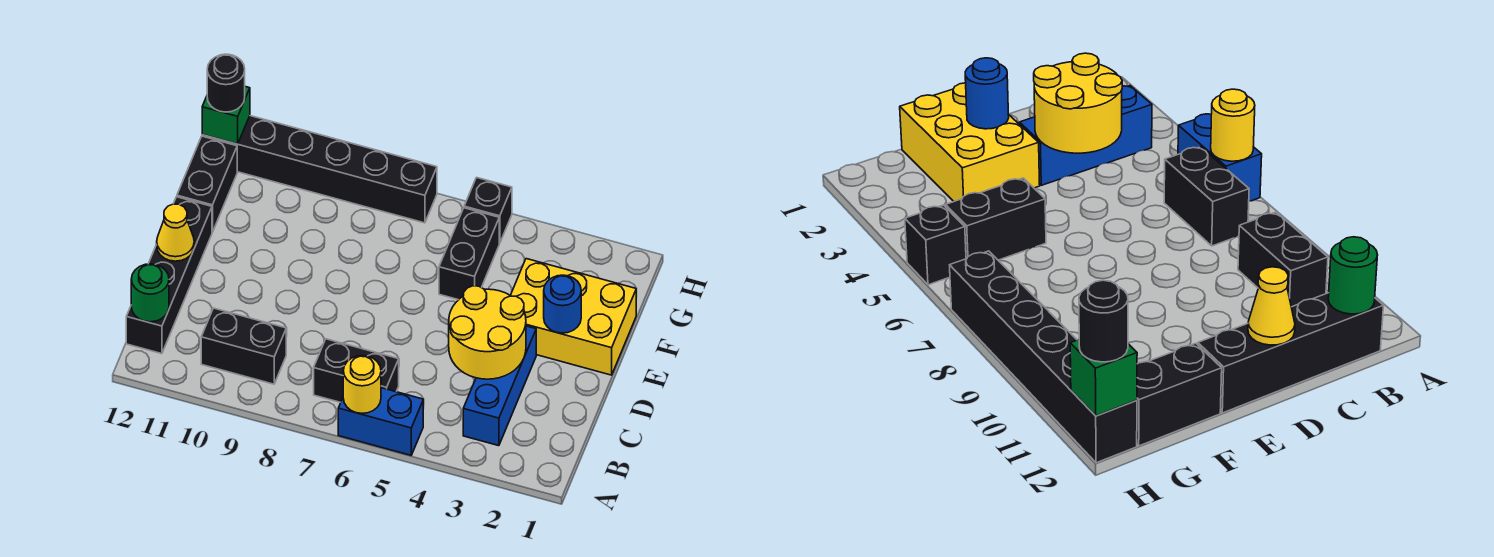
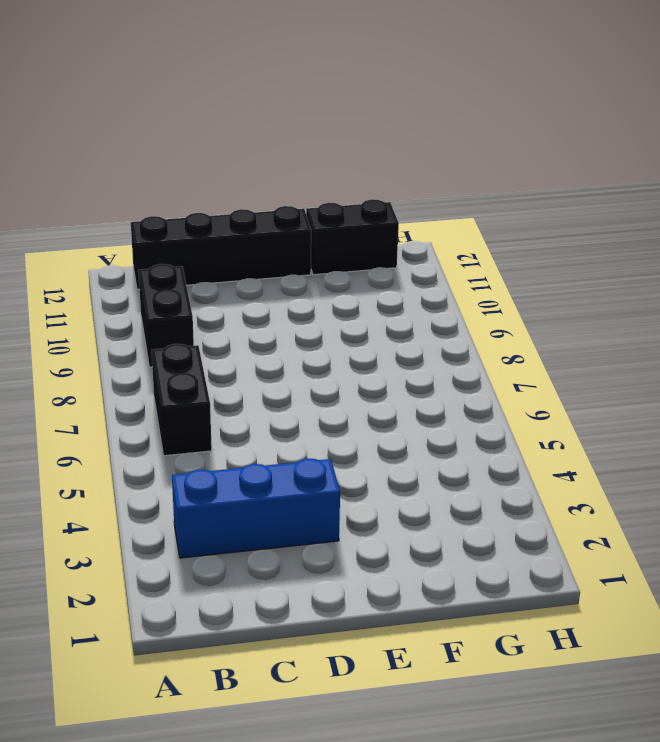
none -> blue 1x2 brick [338,388,423,455]
none -> yellow 2x3 brick [511,259,636,375]
none -> black 1x2 brick [439,208,499,300]

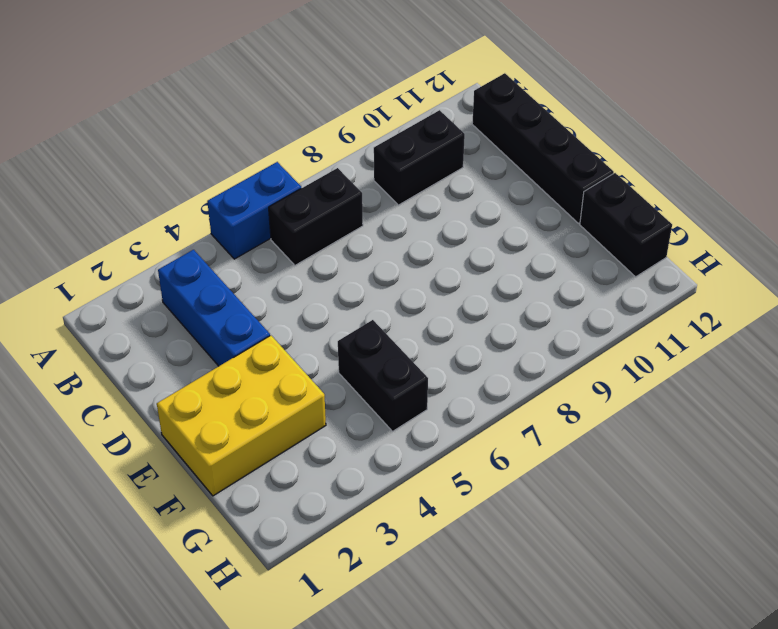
none -> black 1x1 brick [464,178,512,243]
none -> black 1x6 brick [202,116,437,223]
none -> yellow 1x1 round brick [343,356,381,413]

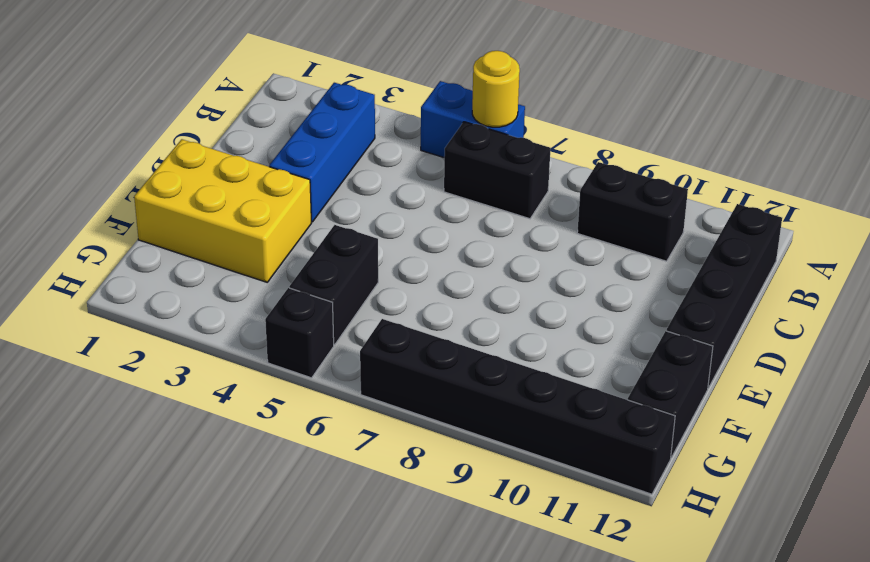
none -> green 1x1 round brick [131,264,169,322]
none -> yellow 2x2 round brick [449,286,526,379]
none -> yellow 1x1 cone [157,204,194,261]

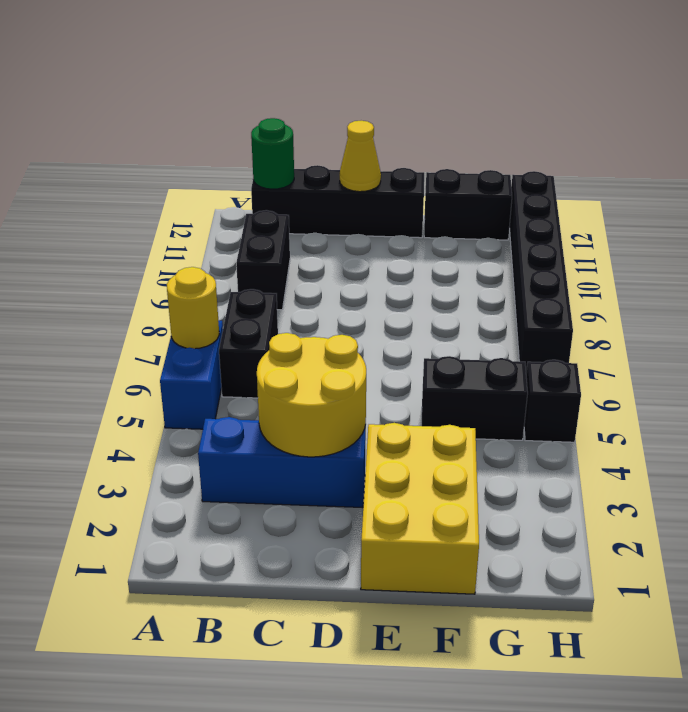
none -> blue 1x1 round brick [544,275,581,333]
none -> green 1x1 brick [202,87,250,144]
none -> black 1x1 round brick [207,54,245,112]

